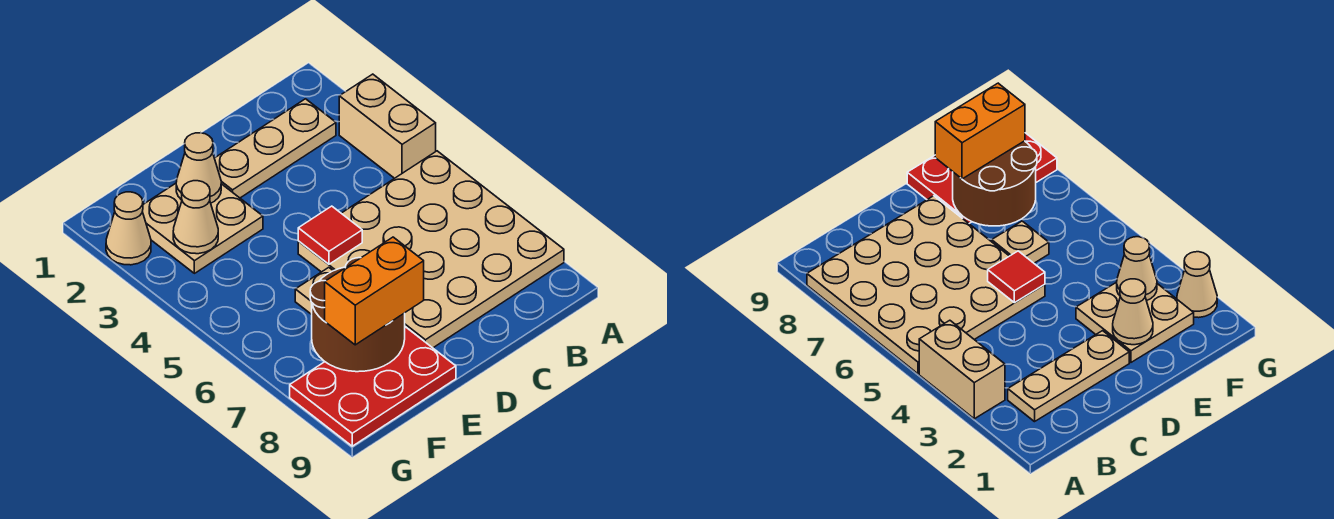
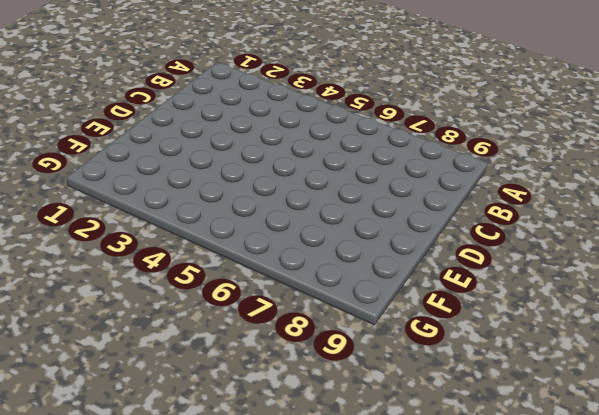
none -> tan 1x2 brick [339,74,436,178]
none -> tan 4x4 plate [298,151,564,348]
none -> tan 1x3 plate [214,99,336,198]

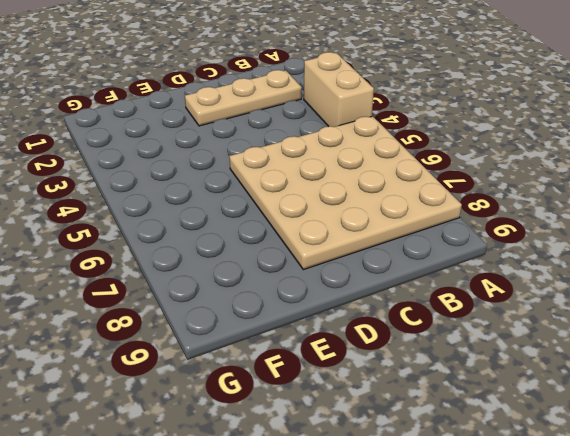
none -> tan 2x2 plate [142,183,263,273]
none -> tan 1x1 plate [295,267,333,315]
none -> red 2x3 plate [290,327,456,446]

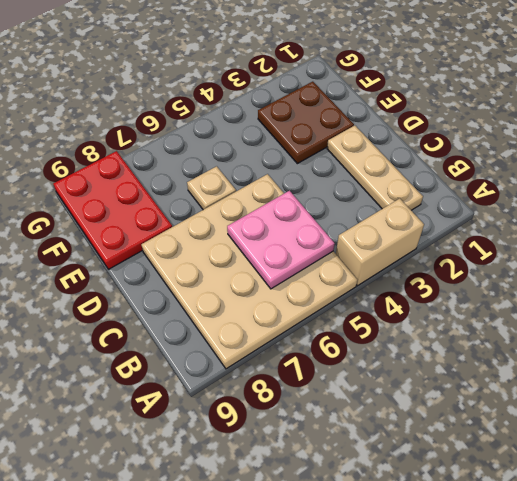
pink 2x2 plate [227,191,335,289] -> none
brown 2x2 plate [258,82,354,164] -> tan 2x2 plate [142,183,263,273]
none -> tan 1x1 cone [106,192,151,265]
none -> red 1x1 tile [298,206,362,264]
none -> tan 1x1 cone [176,133,221,203]

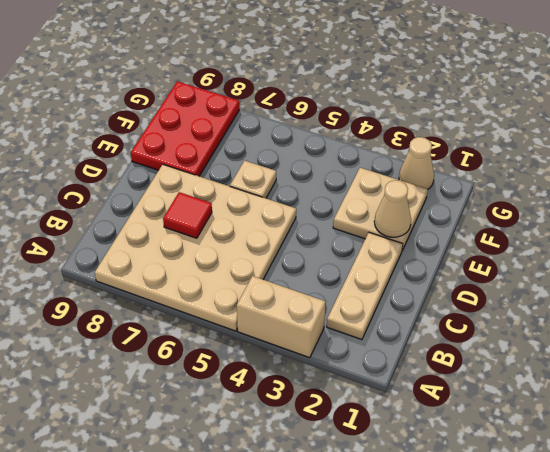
red 1x1 tile [163,192,212,238] -> red 1x1 tile moved to [298,206,362,264]
none -> brown 2x2 round brick [310,258,405,372]
none -> tan 1x1 cone [173,181,218,254]
none -> orange 1x2 brick [325,237,424,345]

